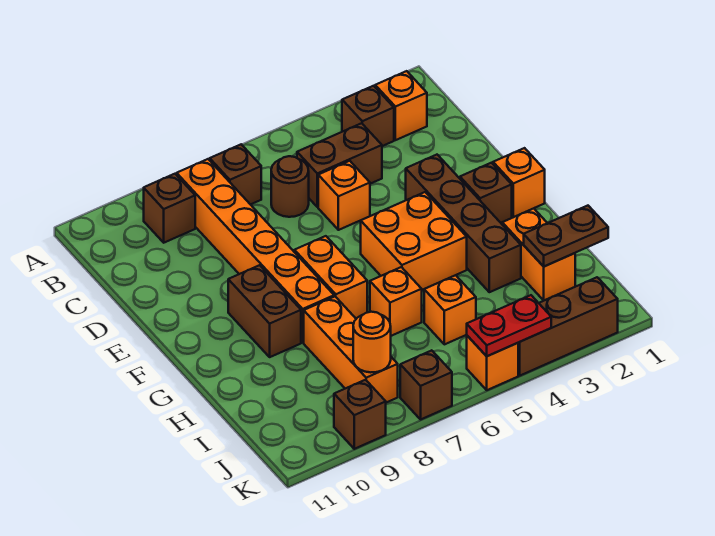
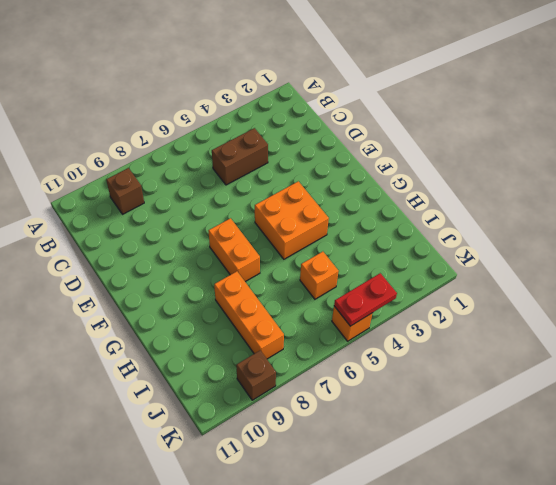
none -> orange 1x1 brick [375,71,427,140]
none -> brown 1x1 brick [342,86,394,146]
none -> brown 1x1 brick [210,144,261,205]

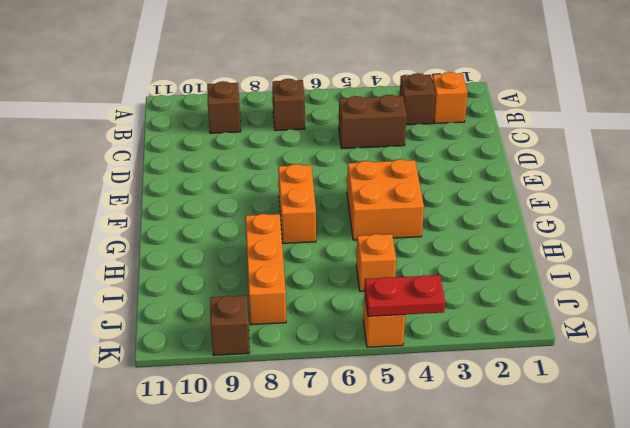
none -> orange 1x6 brick [177,159,334,342]
none -> brown 1x1 round brick [271,156,309,217]
none -> orange 1x1 brick [318,161,370,230]

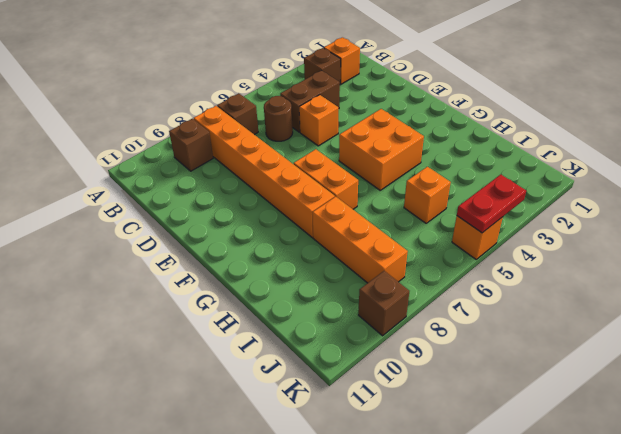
none -> brown 1x4 brick [406,155,521,292]
none -> orange 1x1 brick [493,148,545,217]
none -> brown 1x1 brick [460,163,512,223]

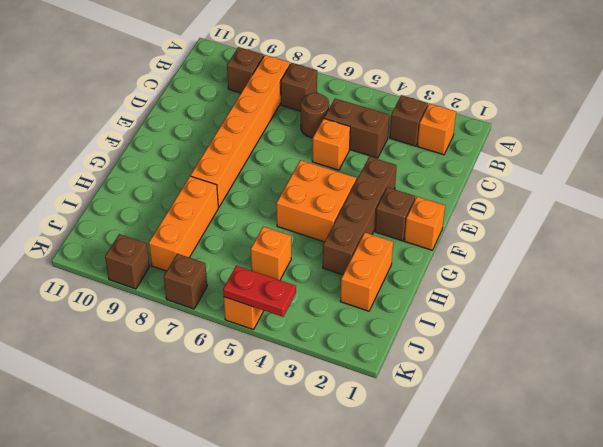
none -> orange 1x2 brick [294,236,367,319]
none -> brown 1x2 brick [228,265,301,357]
none -> orange 1x1 brick [370,267,422,336]

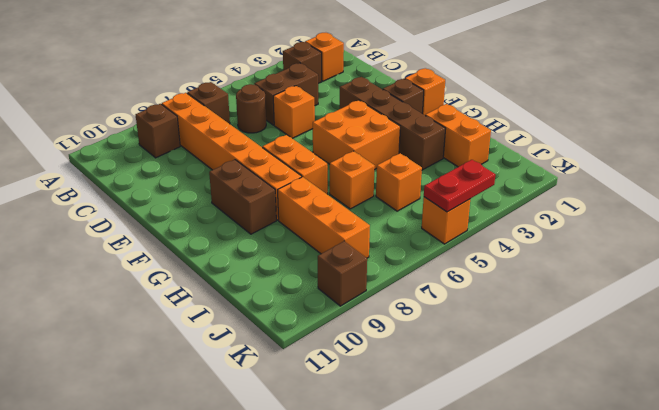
none -> brown 1x3 brick [518,277,618,376]
none -> brown 1x1 brick [400,350,452,419]
none -> brown 1x2 plate [524,206,608,266]

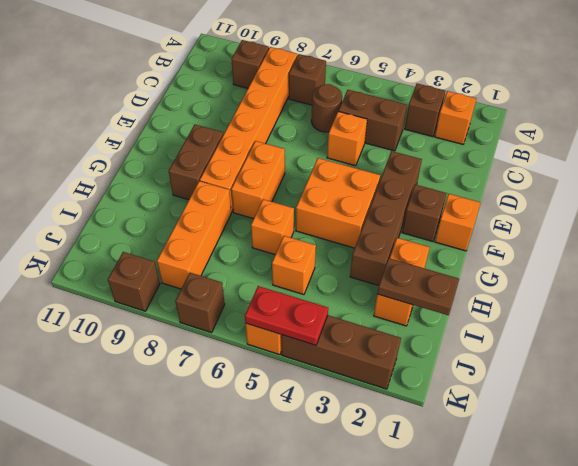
none -> orange 1x1 round brick [353,312,391,372]

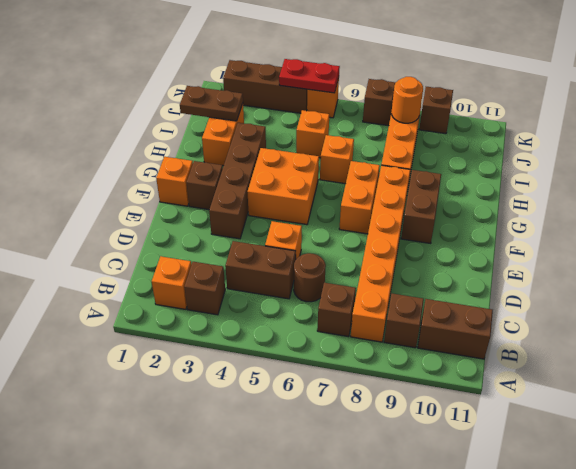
brown 1x2 brick [418,299,493,359] -> none

